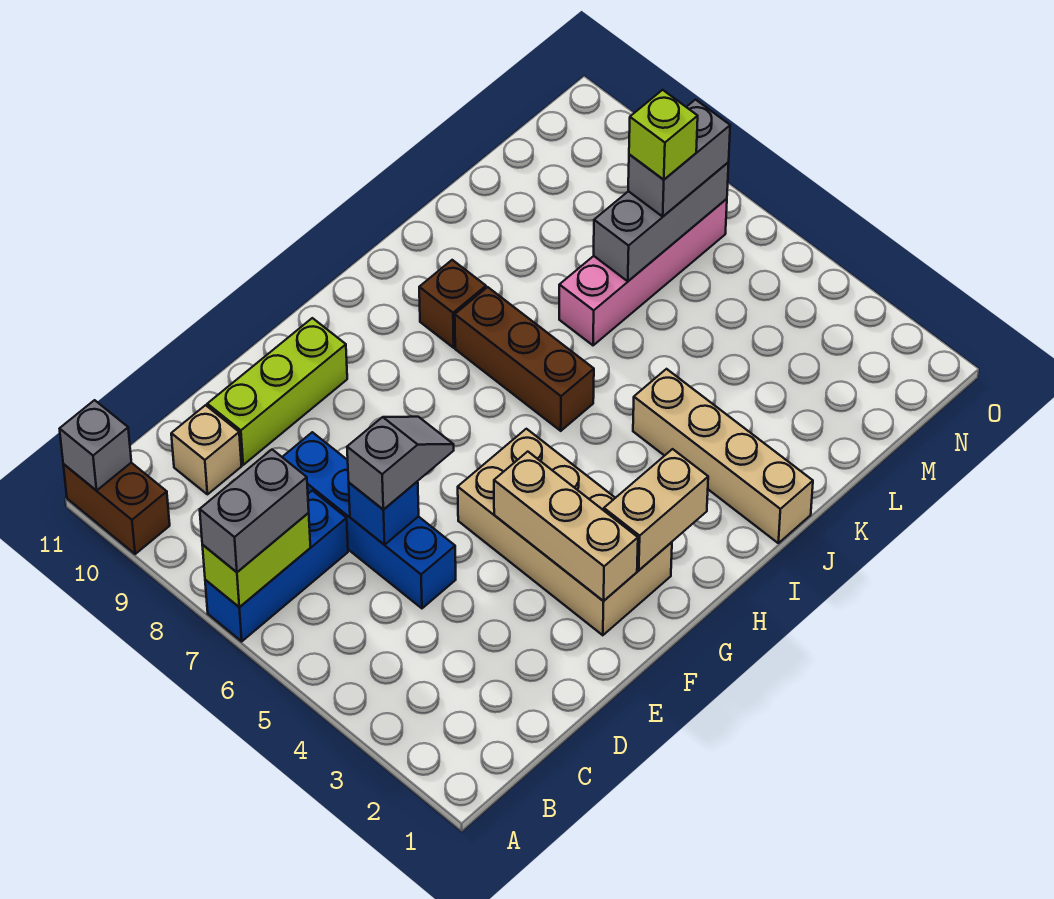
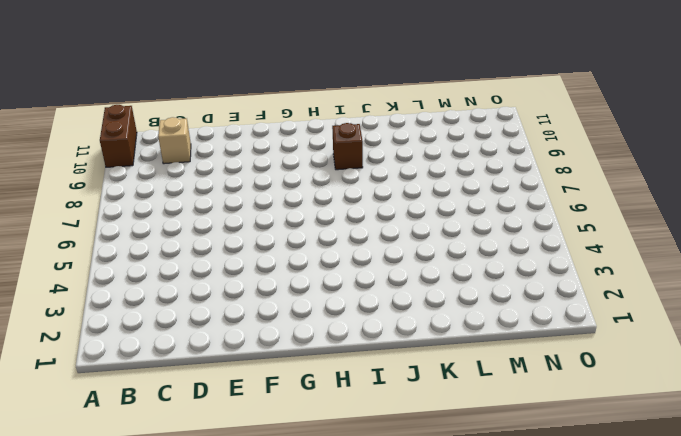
none -> blue 1x3 brick [205,491,348,641]
none -> blue 1x4 brick [282,432,456,608]
none -> lime 1x3 brick [207,318,347,465]

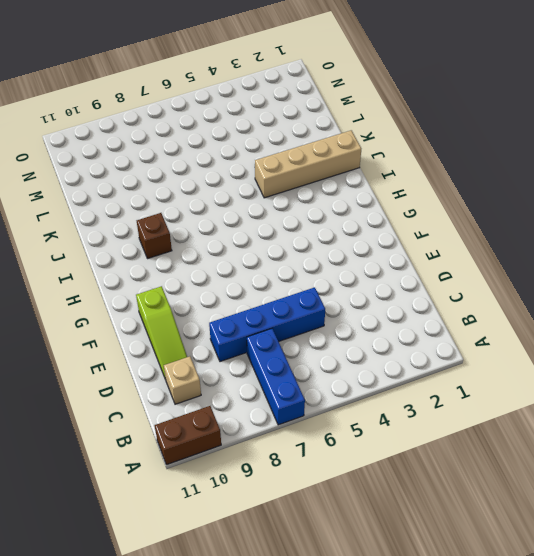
lime 1x3 slope [136,286,187,379] -> lime 1x3 brick [207,318,347,465]
none -> tan 2x4 brick [458,429,672,635]
none -> brown 1x3 brick [455,287,594,431]
none -> pink 1x4 brick [559,199,727,345]

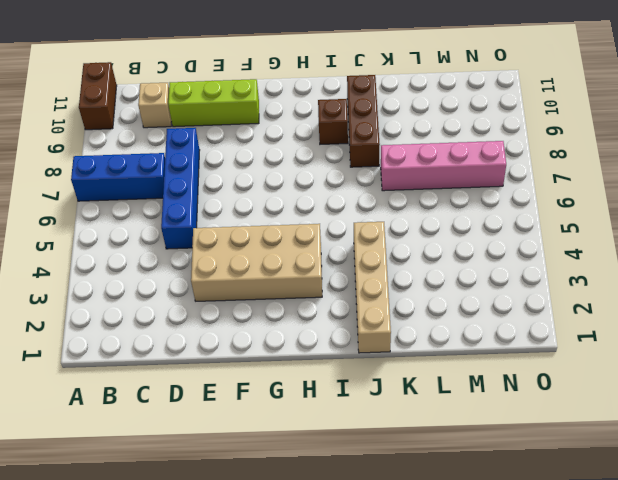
tan 2x4 brick [191,224,322,301] -> tan 2x4 brick turned to [458,429,672,635]
brown 1x3 brick [347,75,380,167] -> brown 1x3 brick moved to [455,287,594,431]
none -> lime 1x2 brick [202,513,311,607]
none -> grey 1x1 brick [60,400,131,491]
none -> blue 1x1 brick [349,481,419,545]

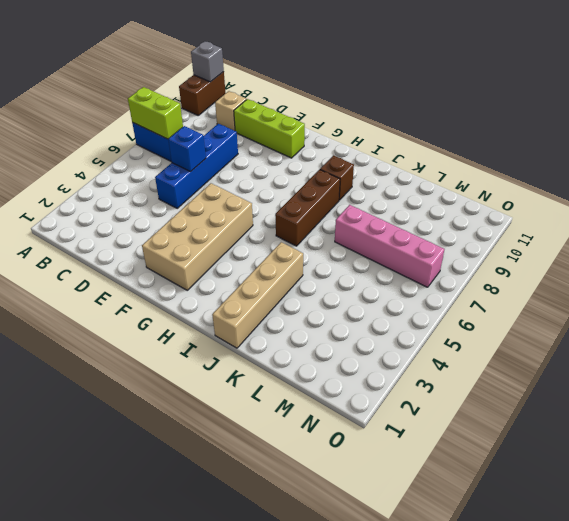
none -> tan 1x3 brick [494,452,638,601]
none -> tan 1x2 brick [604,449,708,570]
none -> grey 1x3 brick [594,162,729,281]

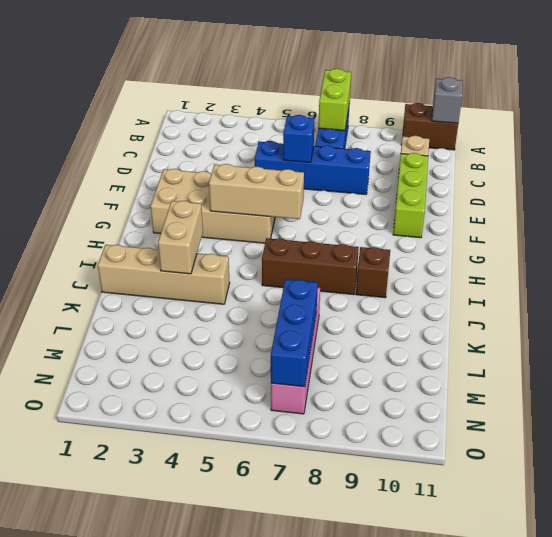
tan 1x3 brick [209,164,304,219] -> tan 1x3 brick moved to [494,452,638,601]
tan 1x2 brick [158,201,203,274] -> tan 1x2 brick moved to [604,449,708,570]
blue 1x3 brick [271,279,318,387] -> grey 1x3 brick [594,162,729,281]
none -> grey 1x2 brick [200,449,309,572]
none -> grey 1x2 slope [347,417,454,510]
none -> grey 1x2 brick [628,100,730,216]

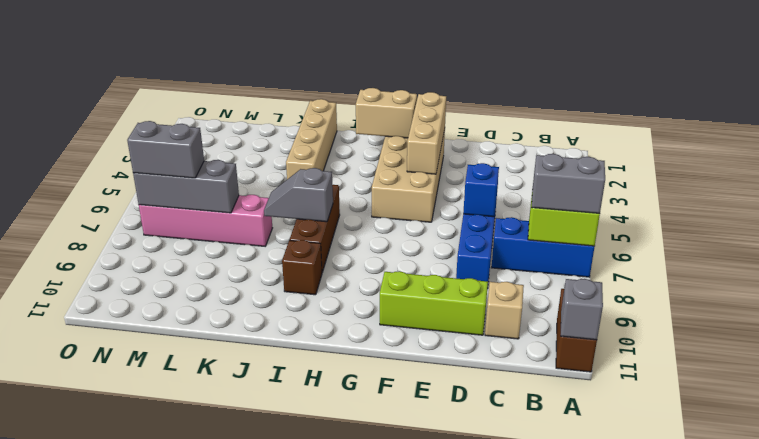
grey 1x2 slope [264,168,333,222] -> grey 1x2 slope moved to [347,417,454,510]
none -> lime 1x1 brick [629,90,698,180]

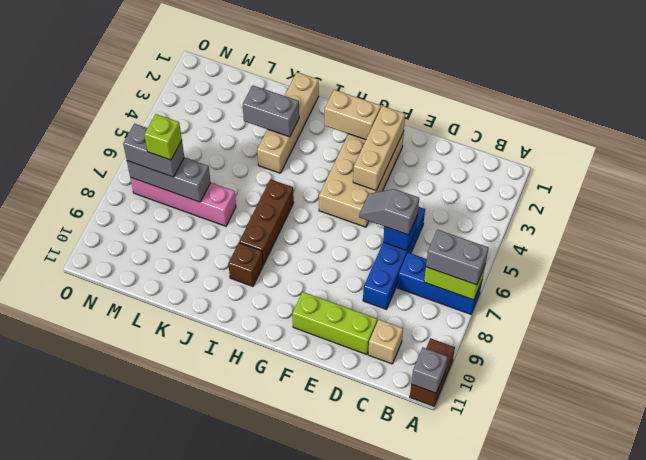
grey 1x2 brick [243,85,299,137] -> none

